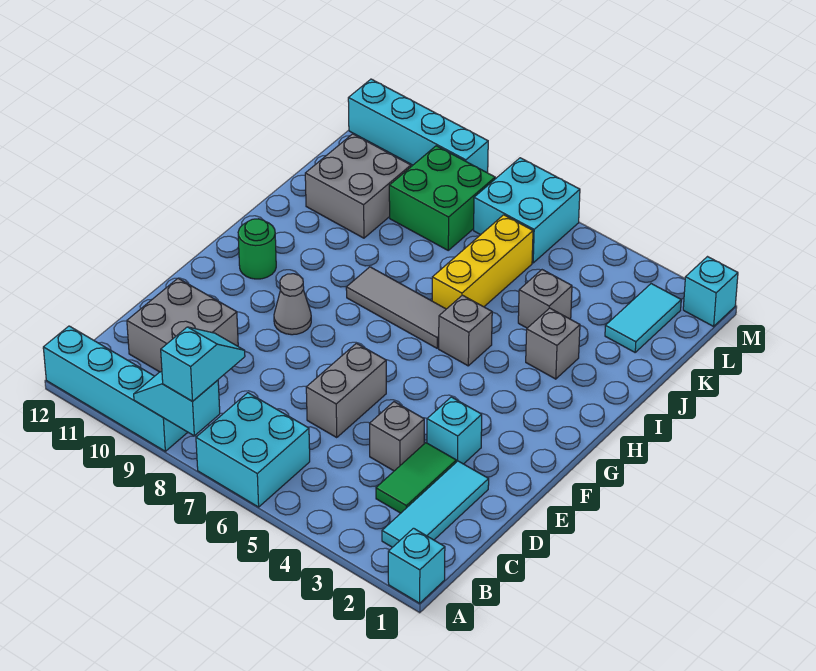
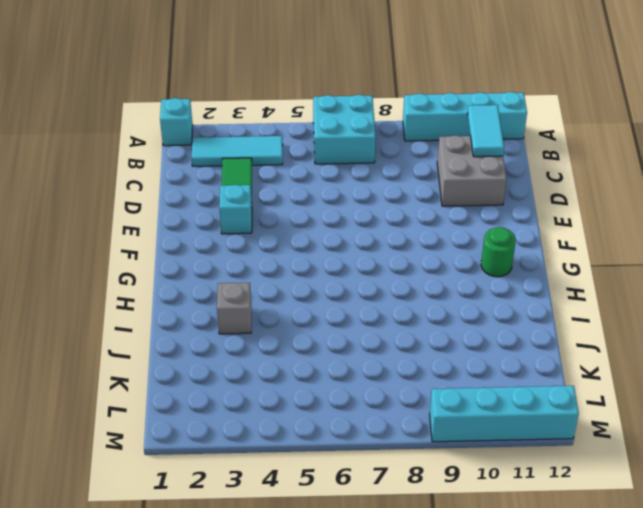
cyan 1x3 tile [192,136,283,166] -> cyan 1x3 tile turned to [382,461,489,547]
cyan 1x2 tile [468,105,504,157] -> cyan 1x2 tile moved to [605,284,681,352]
none -> grey 1x1 brick [370,402,424,471]
none -> grey 1x2 brick [306,343,386,438]
none -> grey 1x1 cone [274,274,311,335]

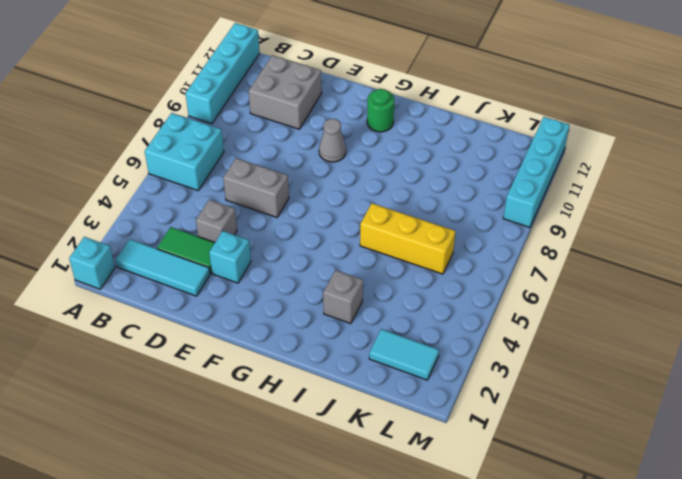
none -> grey 1x1 brick [439,295,492,366]
none -> grey 1x3 tile [346,267,446,348]
none -> grey 1x1 brick [518,270,572,328]

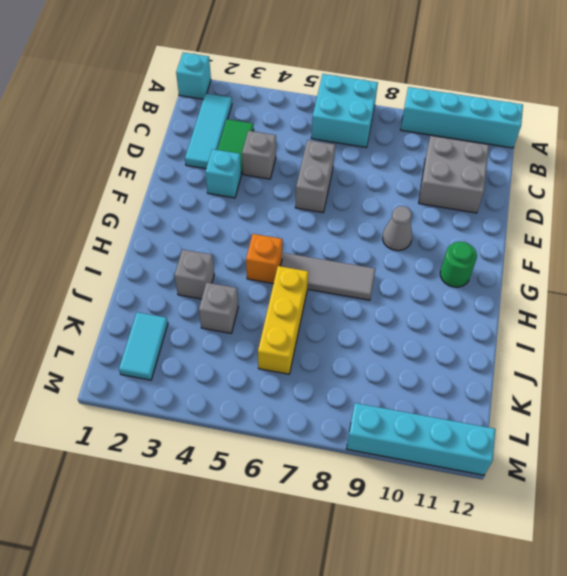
orange 1x1 brick [246,234,282,284] -> grey 1x1 brick [439,295,492,366]
none -> grey 2x2 brick [305,134,411,238]
none -> green 2x2 brick [389,146,495,250]
none -> cyan 2x2 brick [474,158,580,263]

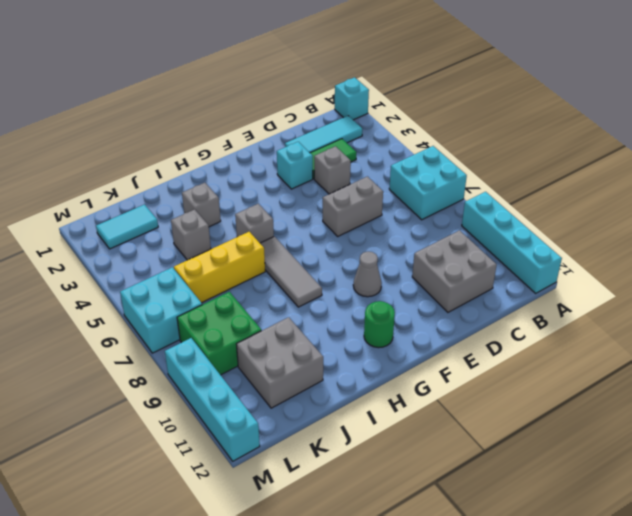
none -> cyan 1x1 brick [683,257,738,326]
none -> cyan 1x2 slope [134,372,220,436]
none -> cyan 1x2 slope [161,327,245,401]

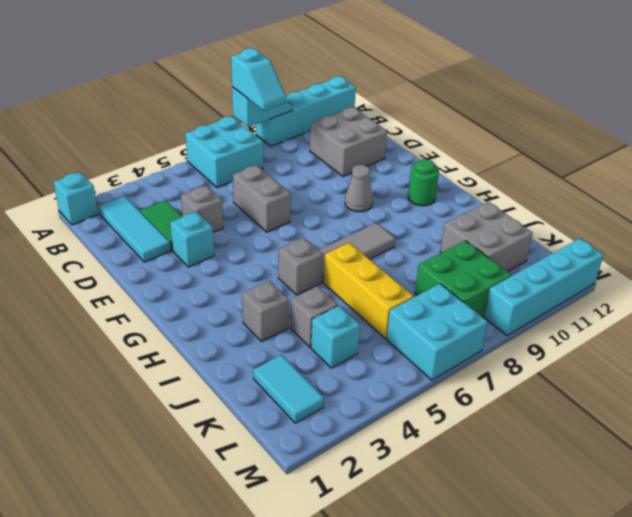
cyan 1x1 brick [311,305,360,368] -> cyan 1x1 brick moved to [683,257,738,326]

